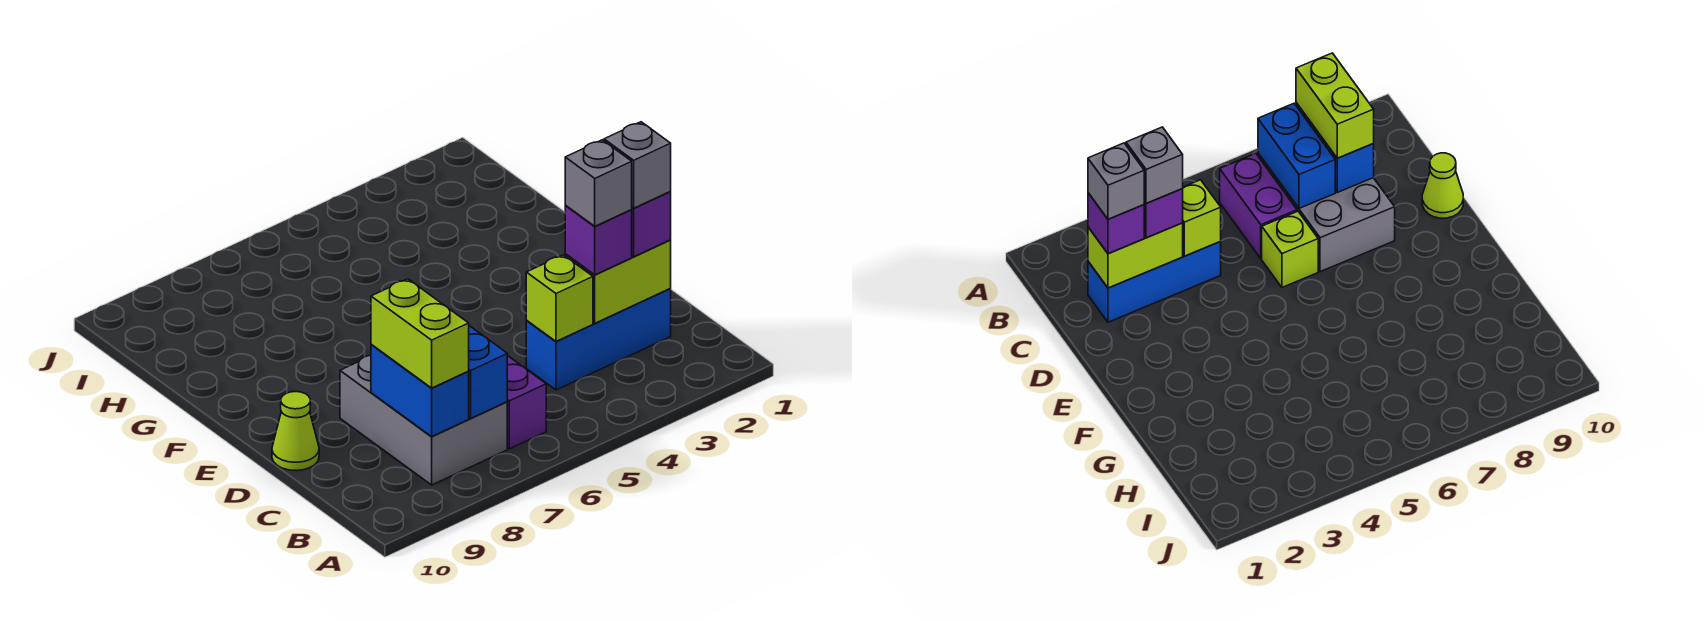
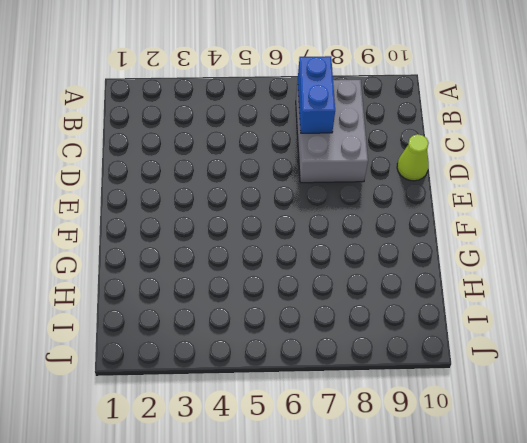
none -> purple 1x2 brick [507,355,546,449]
none -> blue 1x3 brick [526,289,671,390]
none -> lime 1x1 brick [1262,211,1318,287]

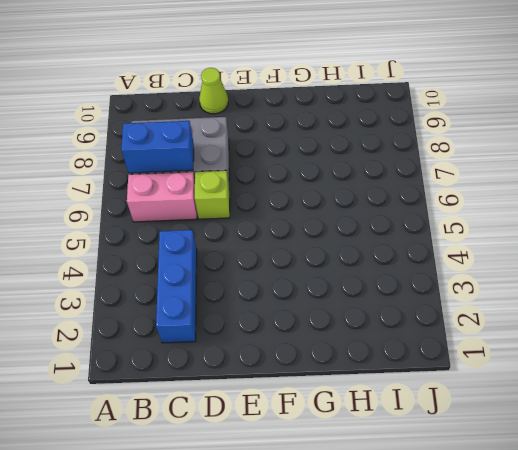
pink 1x2 brick [127,172,197,222] -> purple 1x2 brick [507,355,546,449]
none -> blue 1x2 brick [371,344,469,436]
none -> lime 1x2 brick [565,240,671,323]
none -> lime 1x1 brick [526,255,593,341]

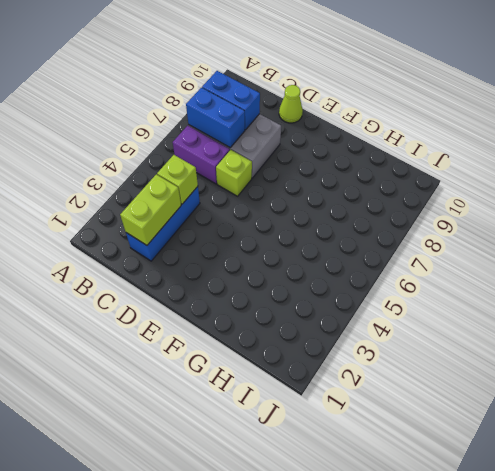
none -> lime 1x2 brick [371,279,469,388]
none -> purple 1x1 brick [631,192,671,257]
none -> purple 1x1 brick [565,205,632,275]

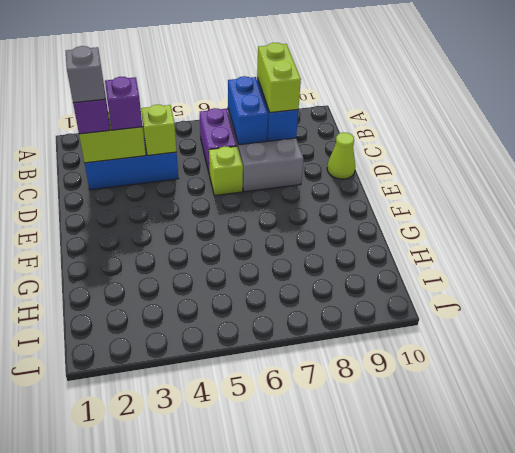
none -> grey 1x1 brick [565,140,632,226]

